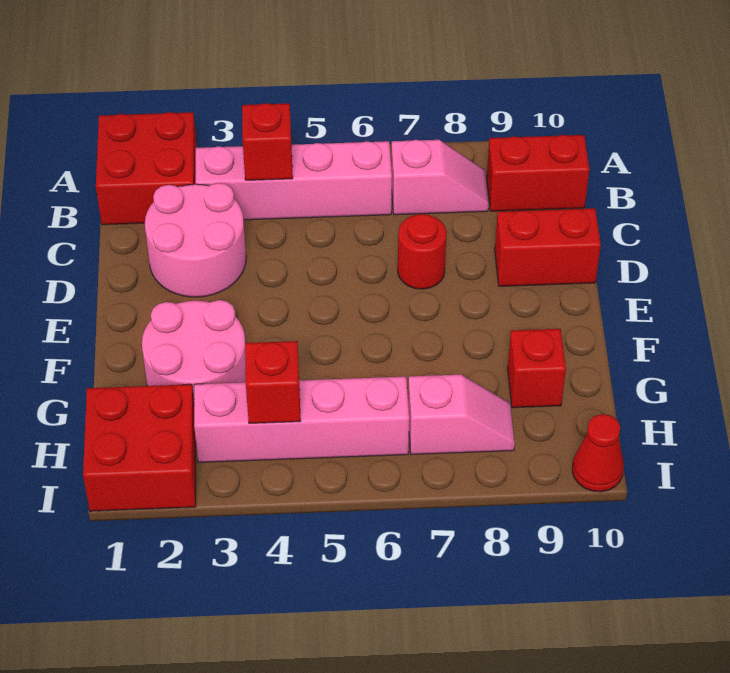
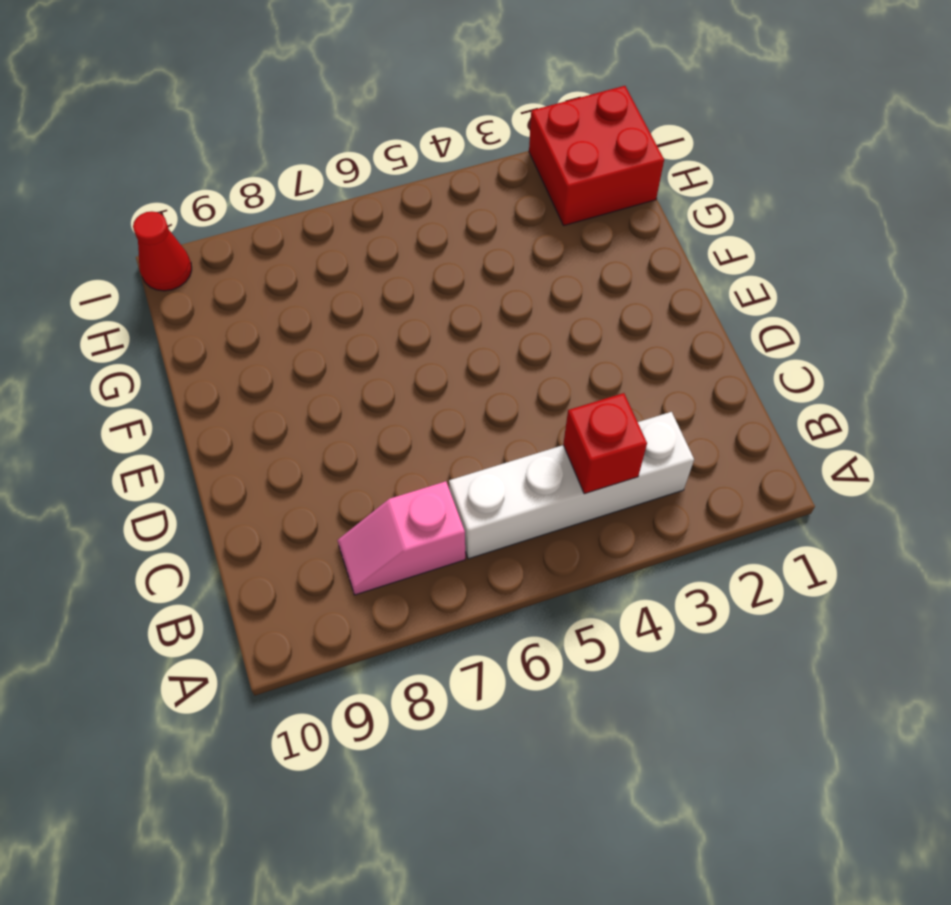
white 1x4 brick [449,412,694,559] -> pink 1x4 brick [196,141,392,220]
none -> red 2x2 brick [96,112,197,225]
none -> red 1x2 brick [487,135,589,211]
none -> pink 2x2 round brick [145,183,246,297]

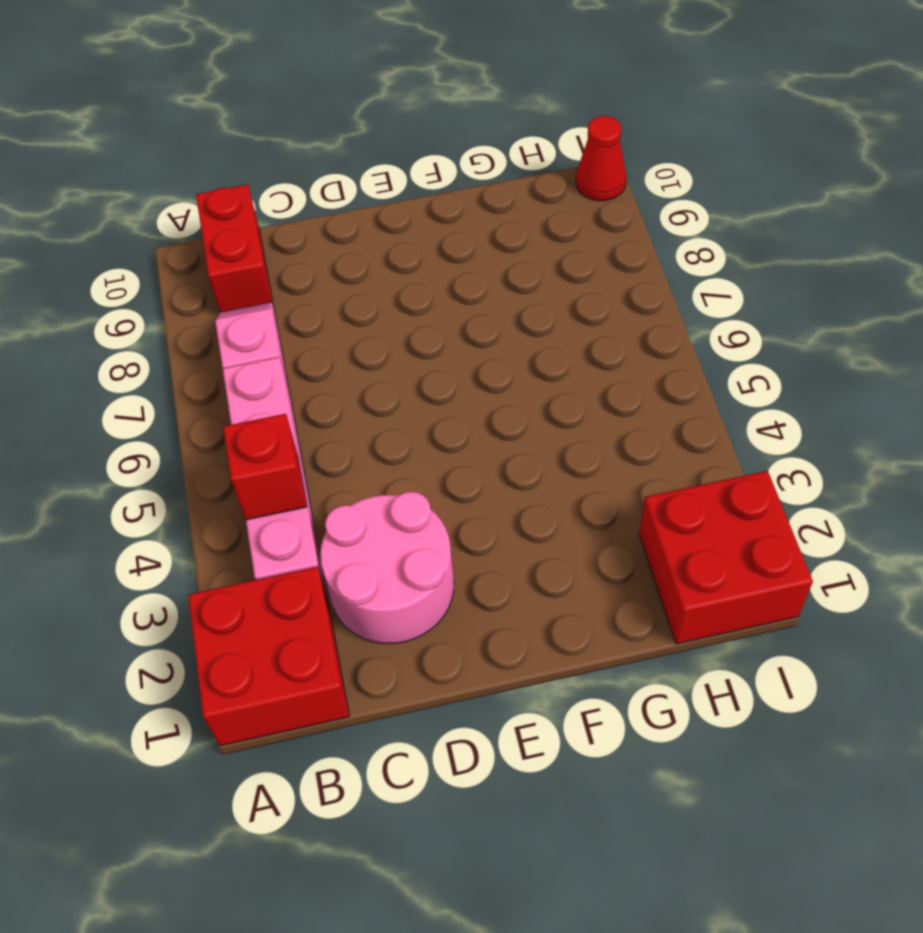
none -> red 1x1 round brick [398,214,447,289]
none -> red 1x2 brick [495,208,601,286]
none -> pink 2x2 round brick [142,300,246,399]

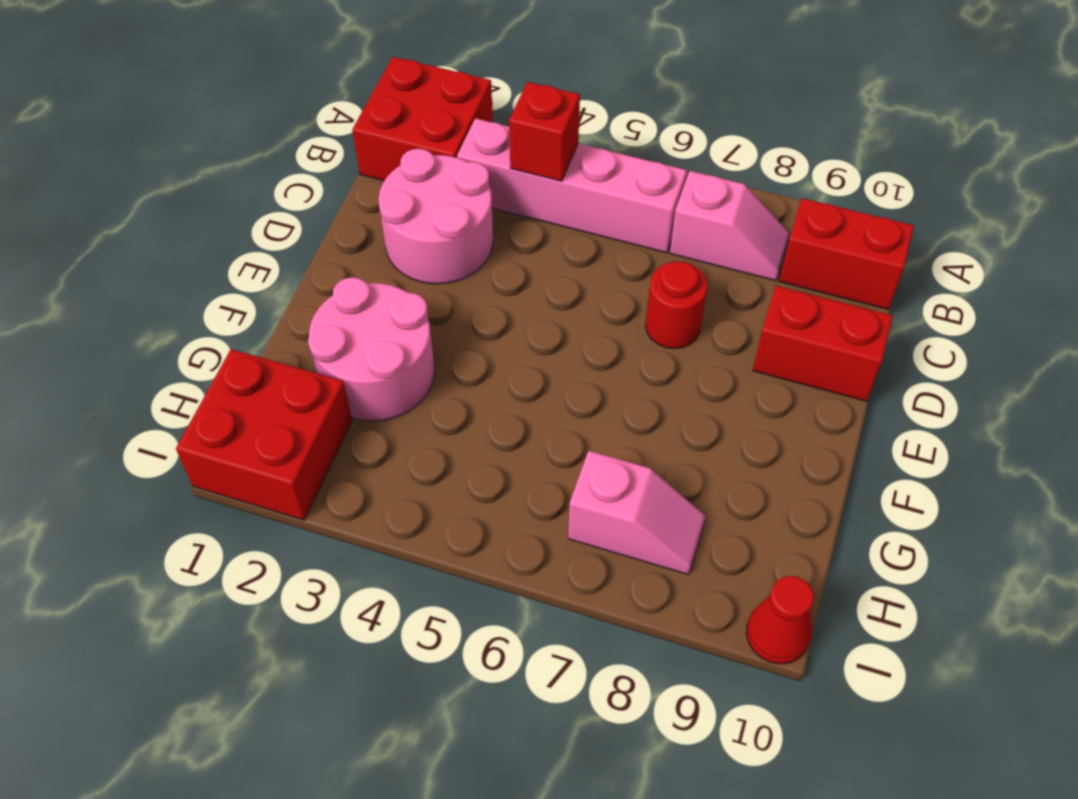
none -> red 1x1 brick [508,329,566,408]
none -> pink 1x4 brick [194,377,409,462]
none -> red 1x1 brick [245,341,301,423]

